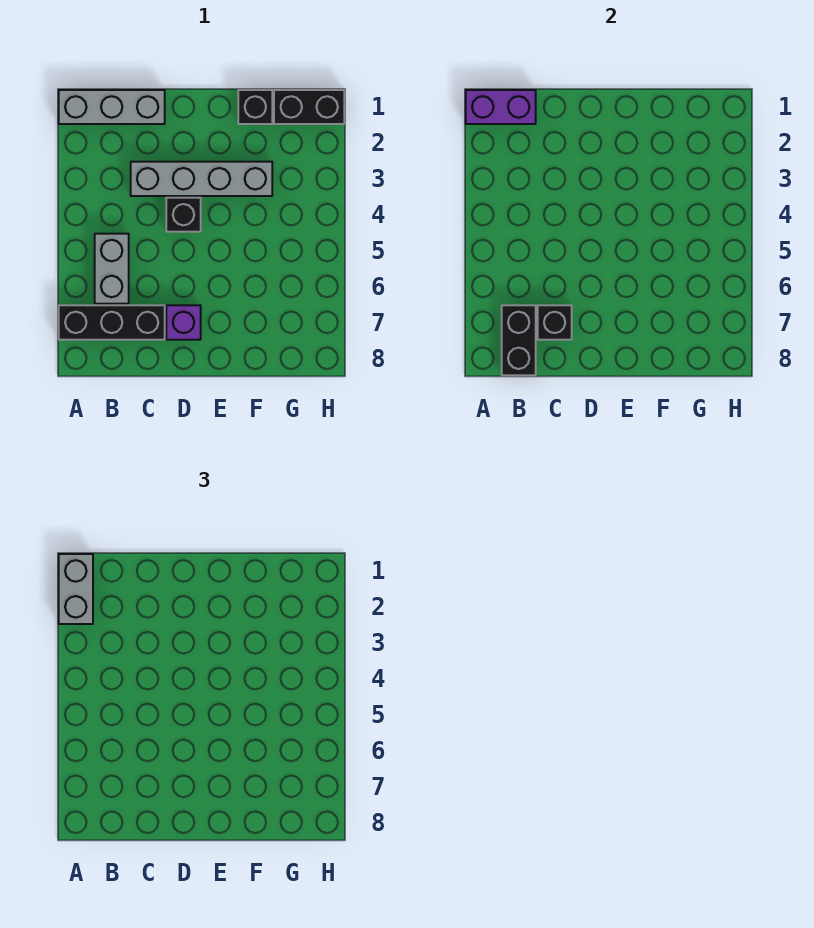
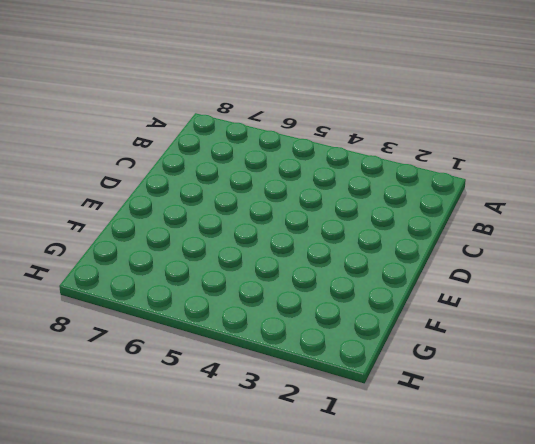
none -> grey 1x3 brick [59,90,165,124]
none -> black 1x3 brick [59,305,165,340]
none -> grey 1x2 brick [95,234,129,304]

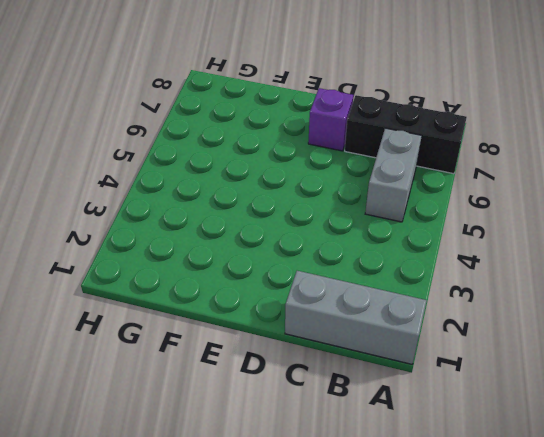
none -> grey 1x4 brick [131,162,272,196]
none -> black 1x1 brick [166,198,201,232]
none -> black 1x1 brick [238,90,272,124]

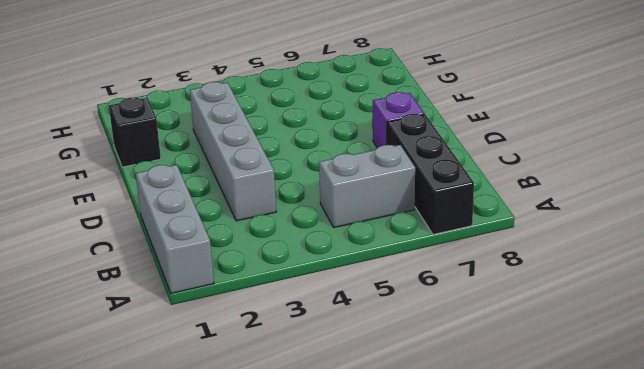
none -> black 1x1 brick [166,198,201,232]
none -> black 1x2 brick [274,90,344,124]
none -> purple 1x2 brick [466,90,536,124]

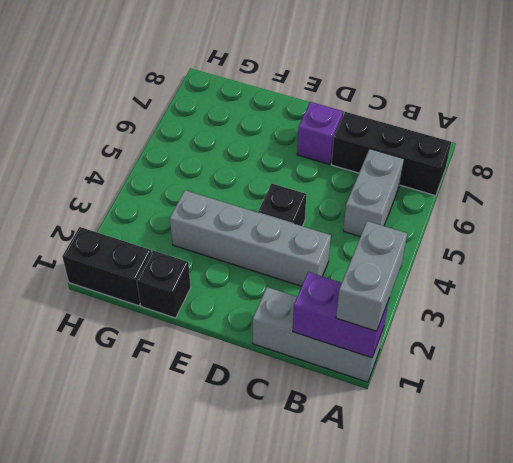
none -> black 1x2 brick [502,305,536,375]
none -> black 1x1 brick [538,305,572,340]

